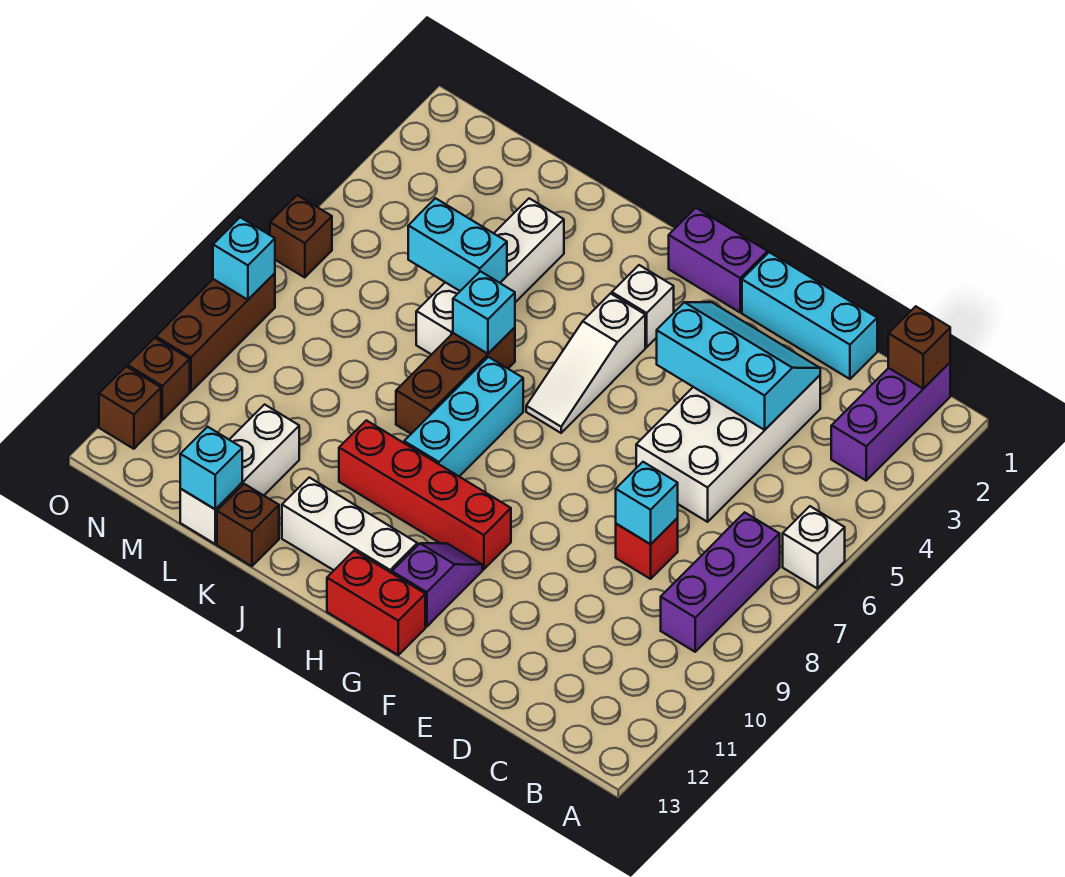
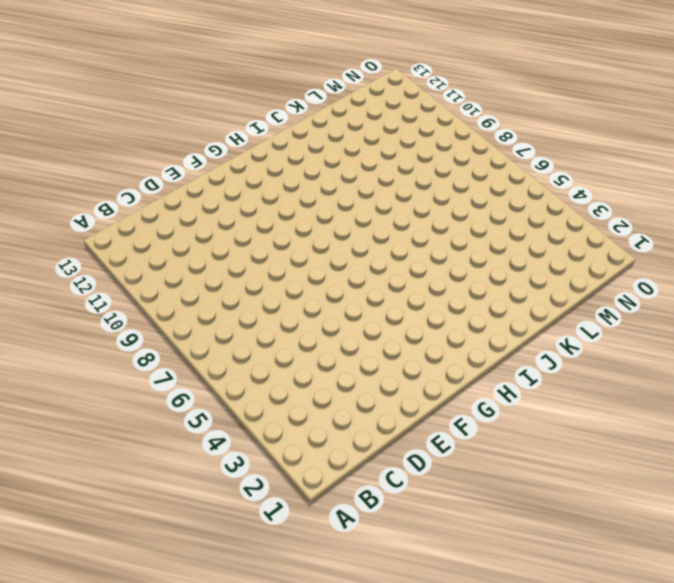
none -> white 1x1 brick [783,506,845,589]
none -> purple 1x3 brick [831,363,950,480]
none -> purple 1x3 brick [661,512,780,652]

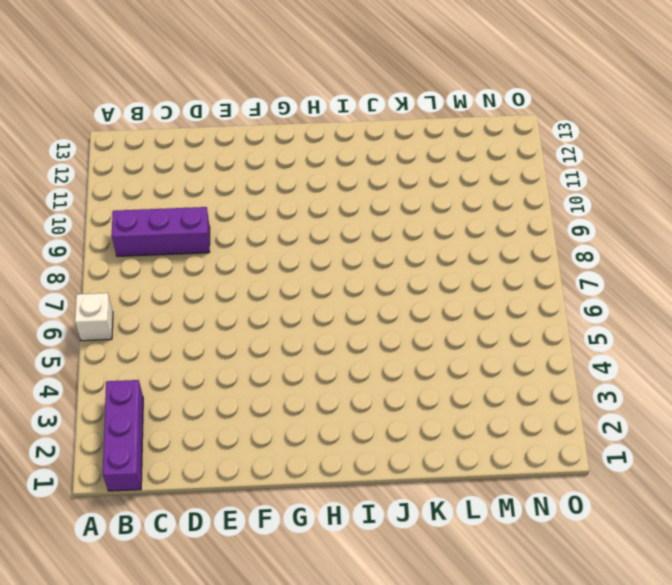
purple 1x3 brick [112,207,210,256] -> purple 1x3 brick turned to [661,512,780,652]
none -> cyan 1x3 brick [742,252,877,379]
none -> white 2x4 brick [636,375,820,522]
none -> red 1x1 brick [616,518,678,579]

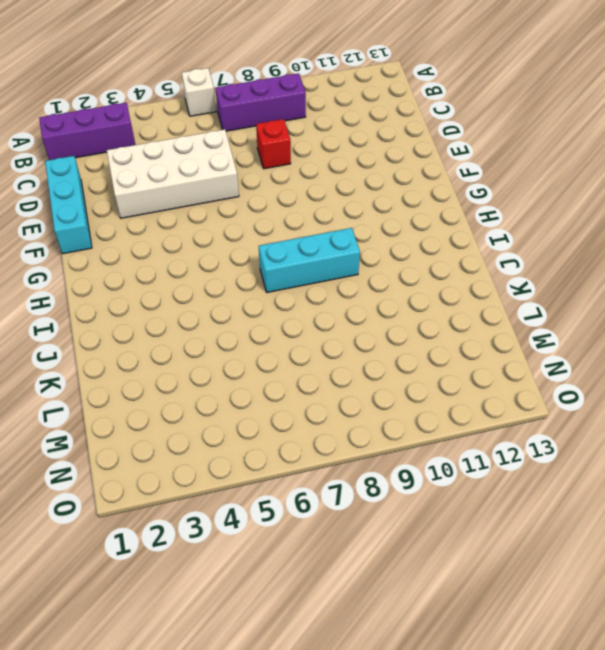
none -> purple 1x2 brick [669,208,767,312]
none -> red 1x4 brick [339,420,511,569]
none -> purple 1x2 slope [392,543,482,627]

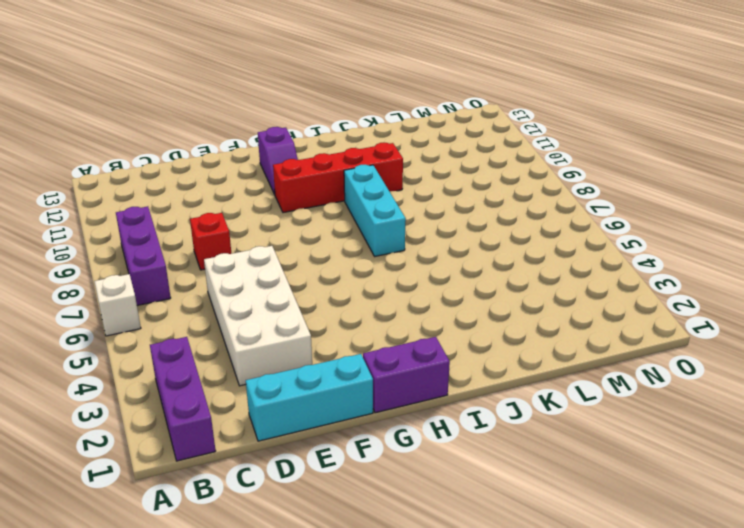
none -> red 1x2 brick [327,551,425,655]
none -> white 1x1 brick [612,265,674,347]
none -> white 1x3 slope [526,294,645,433]

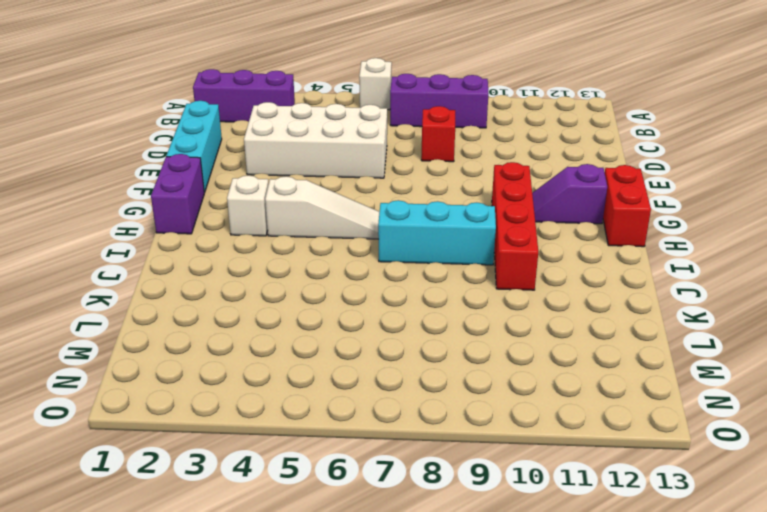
none -> white 1x3 brick [282,477,417,573]
none -> brown 1x3 brick [396,327,515,434]
none -> white 1x4 brick [416,198,564,355]

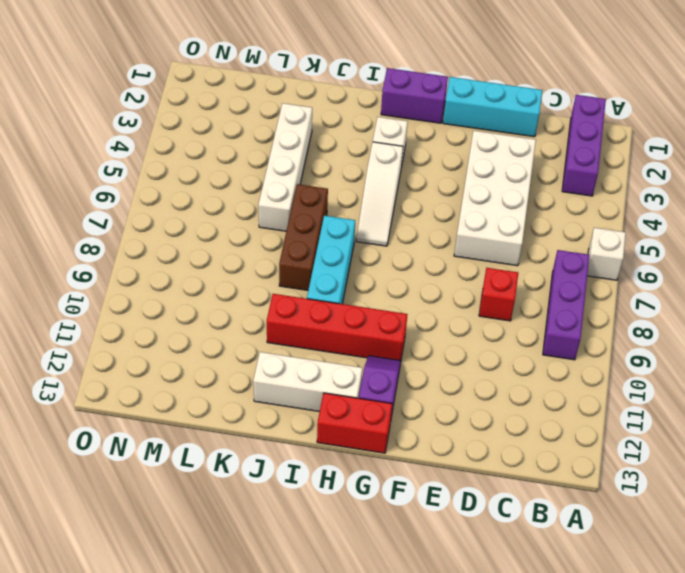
none -> brown 1x1 brick [217,484,279,566]
none -> white 1x3 brick [180,405,299,544]
none -> brown 1x1 brick [270,195,332,278]

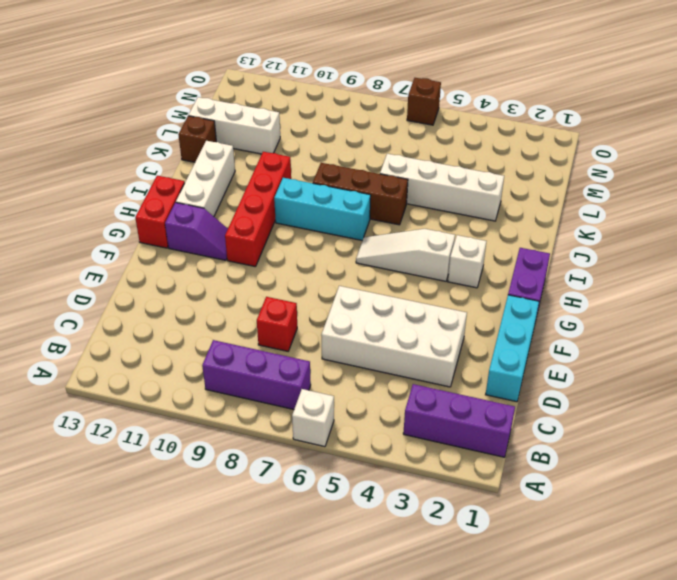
none -> brown 1x3 brick [156,273,275,392]
none -> brown 1x1 brick [128,338,190,420]
none -> brown 1x1 brick [99,366,161,449]

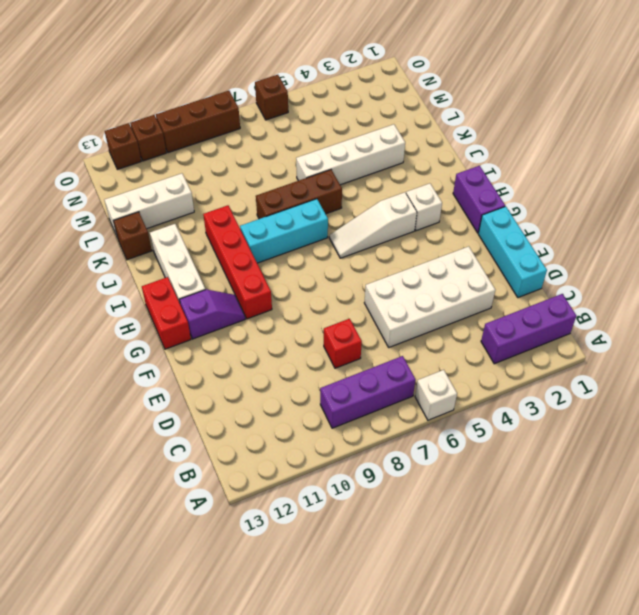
none -> brown 1x1 brick [888,306,950,389]
none -> cyan 2x3 slope [657,302,820,430]
none -> cyan 1x1 brick [616,462,678,544]

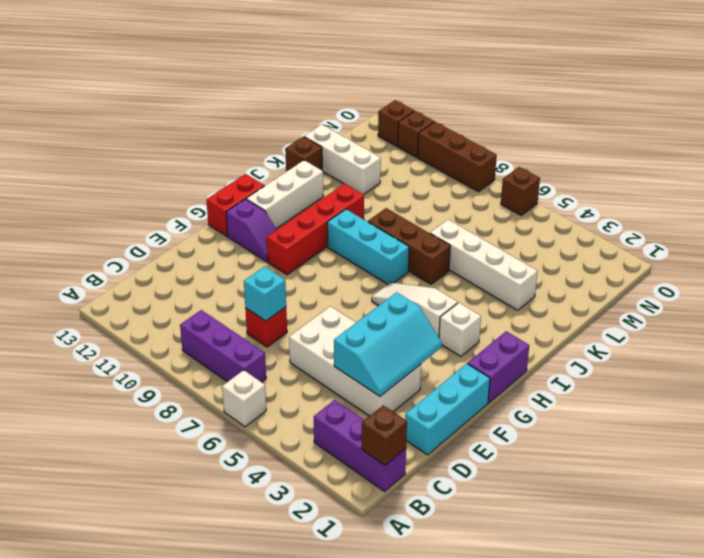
none -> cyan 1x1 brick [453,271,515,354]
none -> cyan 1x2 brick [408,198,507,291]
none -> cyan 1x1 brick [180,427,242,509]

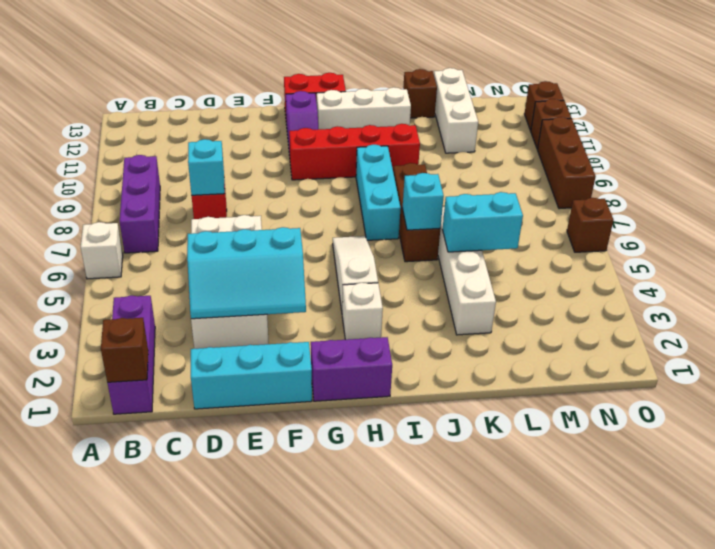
none -> cyan 1x1 brick [180,427,242,509]
none -> cyan 1x1 brick [213,217,275,300]

